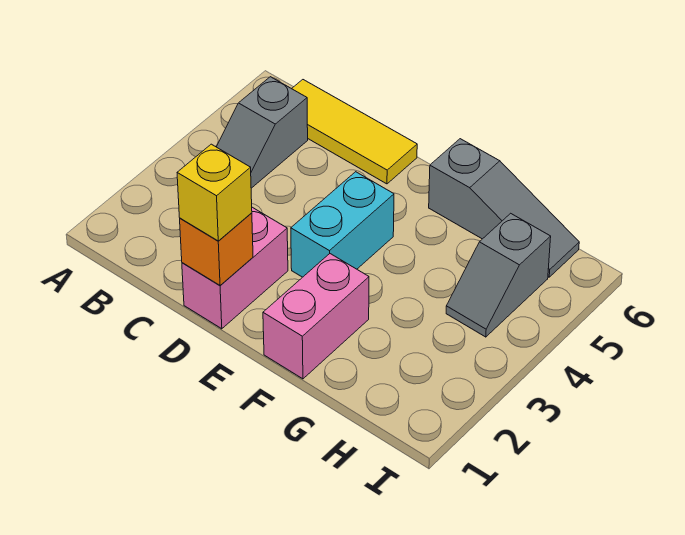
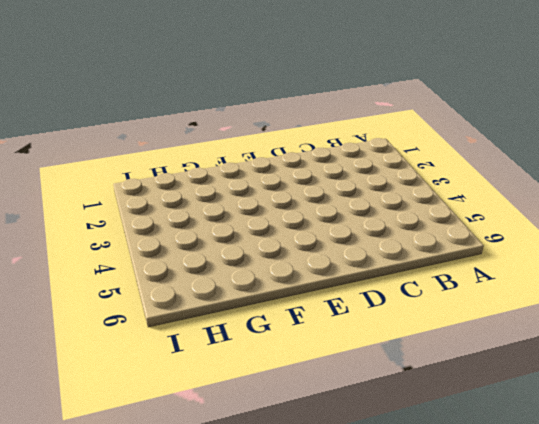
none -> grey 1x2 slope [217,77,308,188]
none -> yellow 1x3 tile [292,80,417,184]

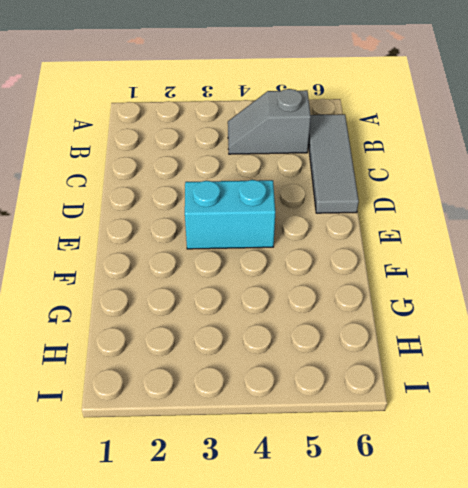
grey 1x3 tile [308,114,359,213] -> yellow 1x3 tile [292,80,417,184]
none -> pink 1x2 brick [182,207,288,329]
none -> pink 1x2 brick [263,254,369,379]

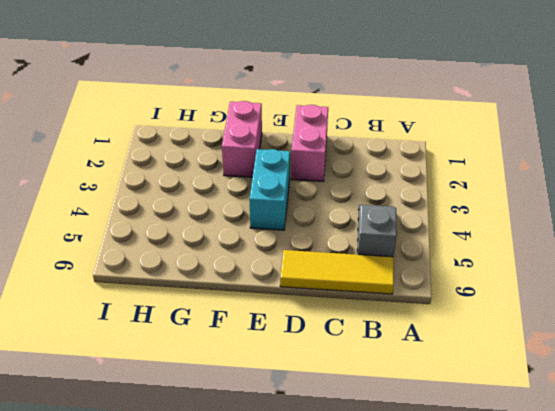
none -> grey 1x3 slope [429,139,579,277]
none -> grey 1x2 slope [446,213,551,337]

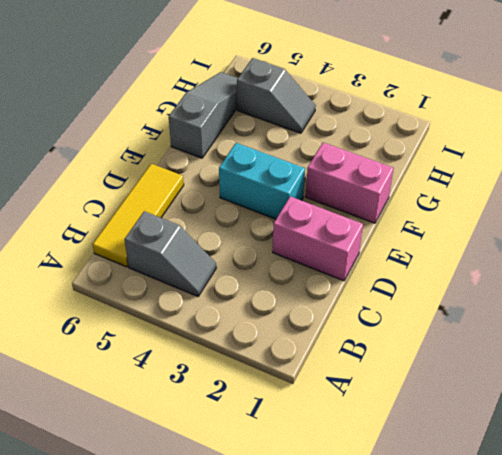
none -> orange 1x1 brick [180,213,253,285]
none -> yellow 1x1 brick [177,144,252,241]

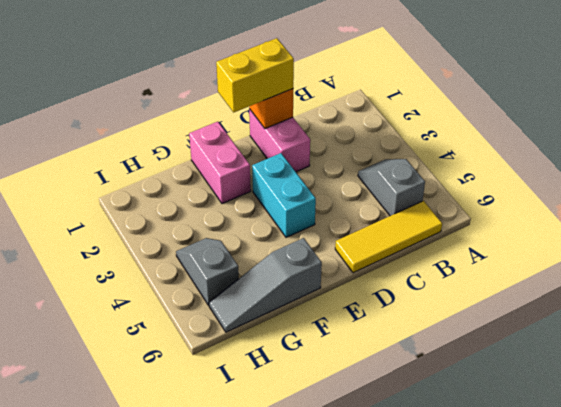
yellow 1x2 brick [216,38,294,112] -> yellow 1x1 brick [177,144,252,241]

